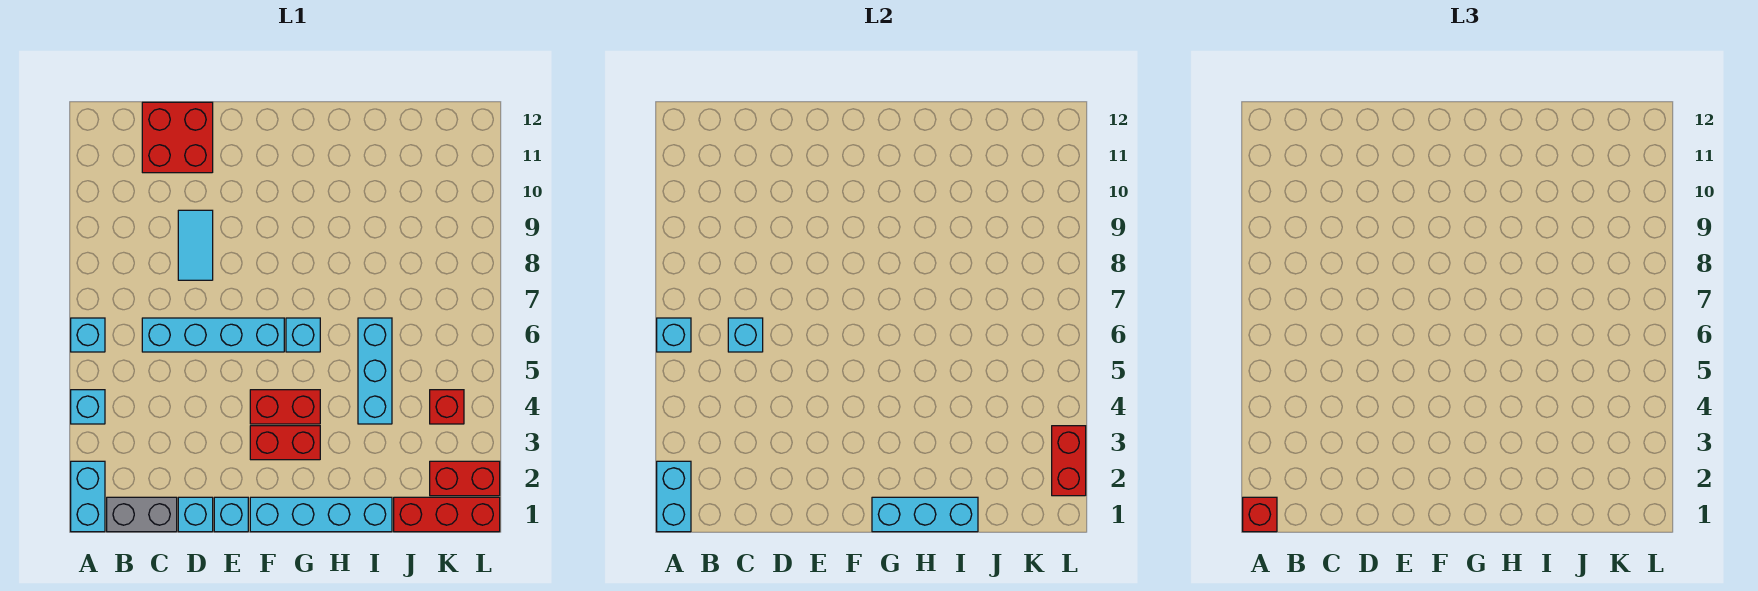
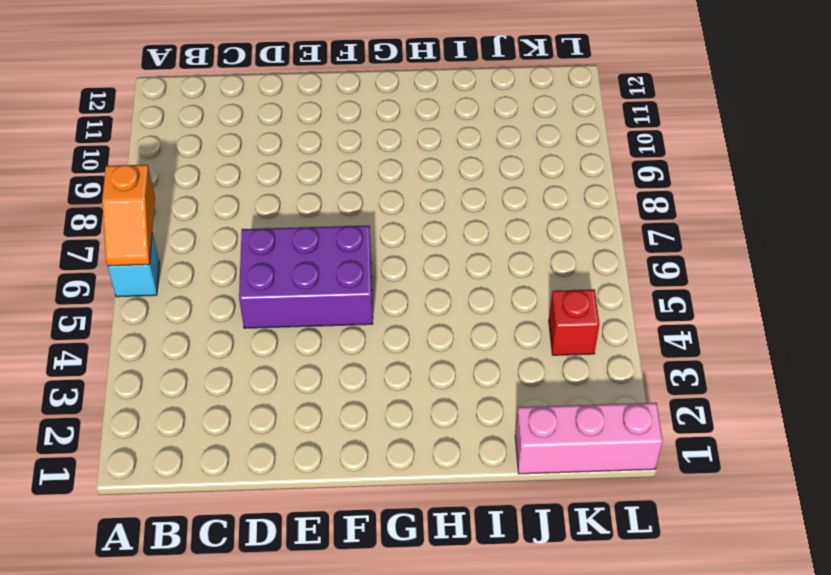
orange 1x2 slope [102,165,155,266] -> cyan 1x1 brick [657,318,691,352]
purple 2x3 brick [239,225,373,328] -> cyan 1x4 brick [142,318,284,352]
pink 1x3 brick [515,403,663,474] -> red 1x3 brick [394,497,500,532]
none -> cyan 1x2 brick [71,461,105,532]
none -> cyan 1x1 brick [71,390,105,424]
none -> grey 1x2 brick [107,497,177,532]

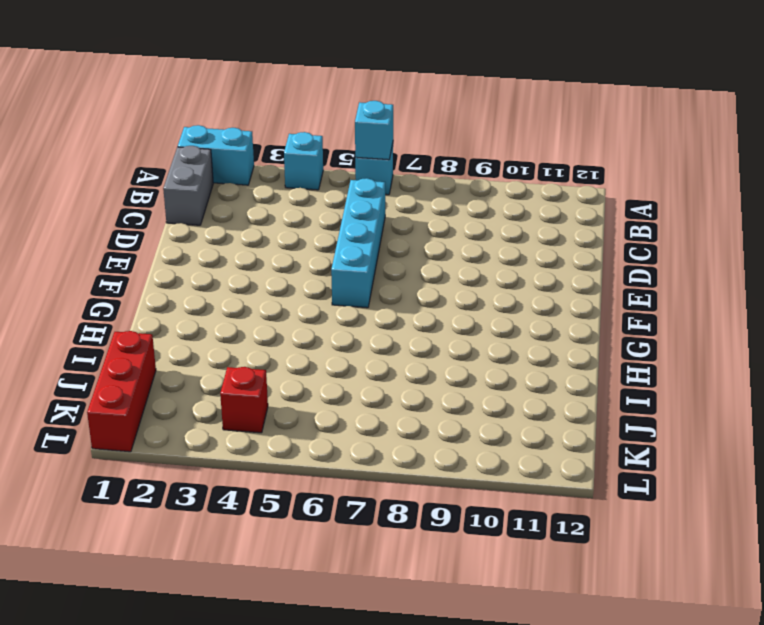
none -> red 2x2 brick [142,102,213,173]
none -> cyan 1x1 brick [178,497,213,532]
none -> cyan 1x2 tile [178,210,213,280]

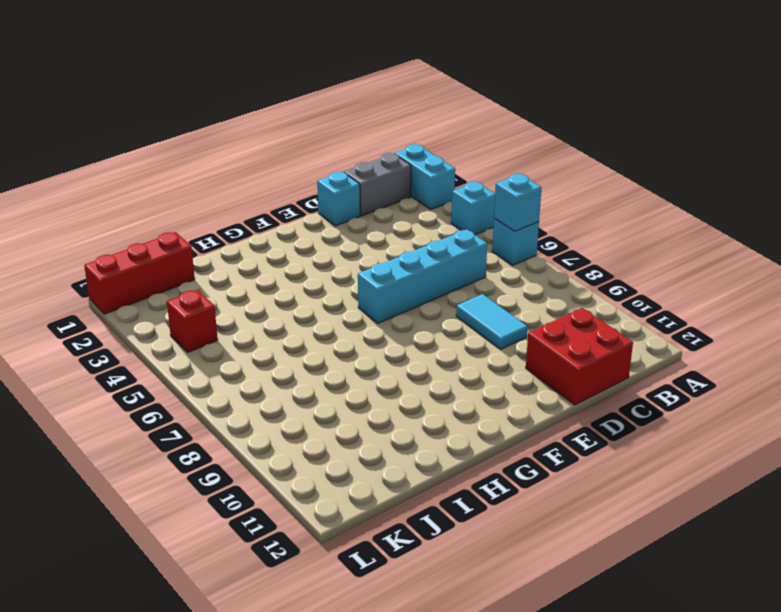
none -> cyan 1x1 brick [214,497,248,532]
none -> cyan 1x4 brick [250,497,392,532]
none -> red 1x2 brick [250,426,320,460]

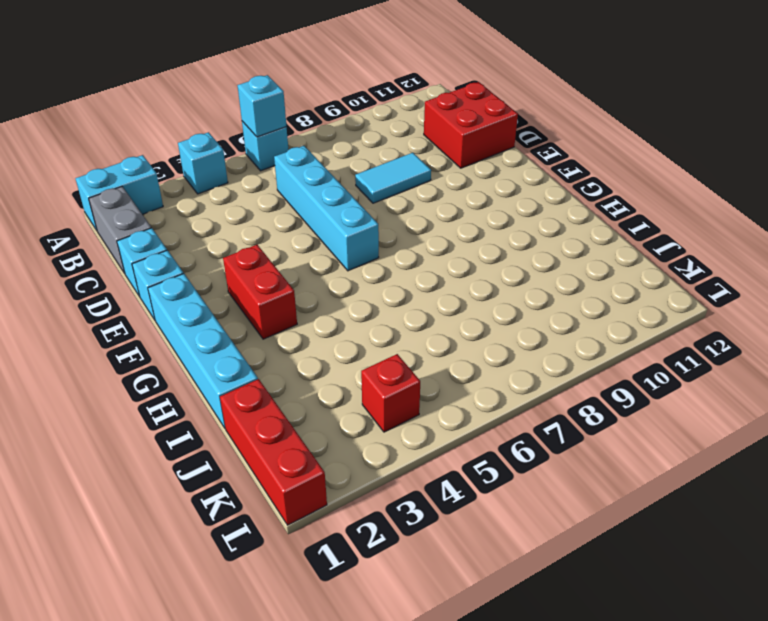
none -> red 1x2 brick [250,390,320,424]
none -> cyan 1x1 brick [286,318,320,352]
none -> cyan 1x3 brick [358,318,392,424]

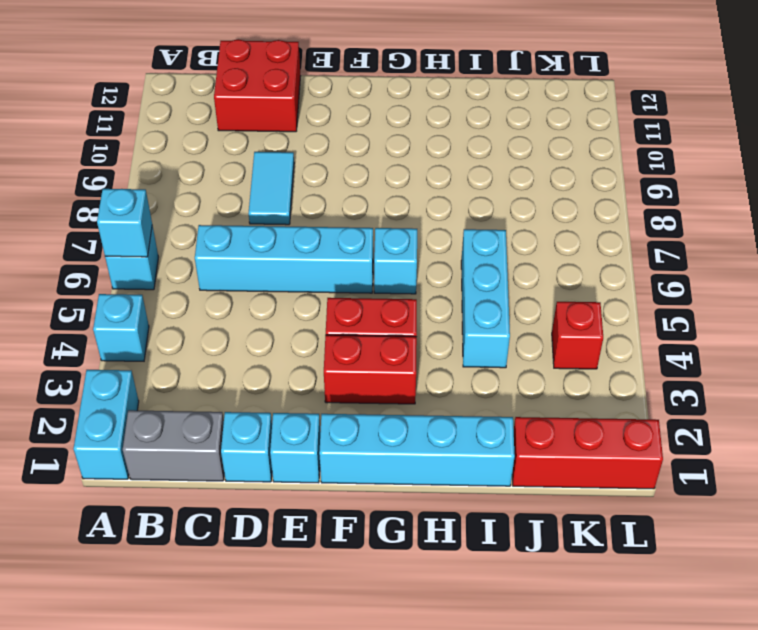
none -> red 1x2 brick [430,461,500,496]
none -> cyan 1x2 brick [657,461,691,532]
none -> cyan 1x1 brick [728,318,763,352]

